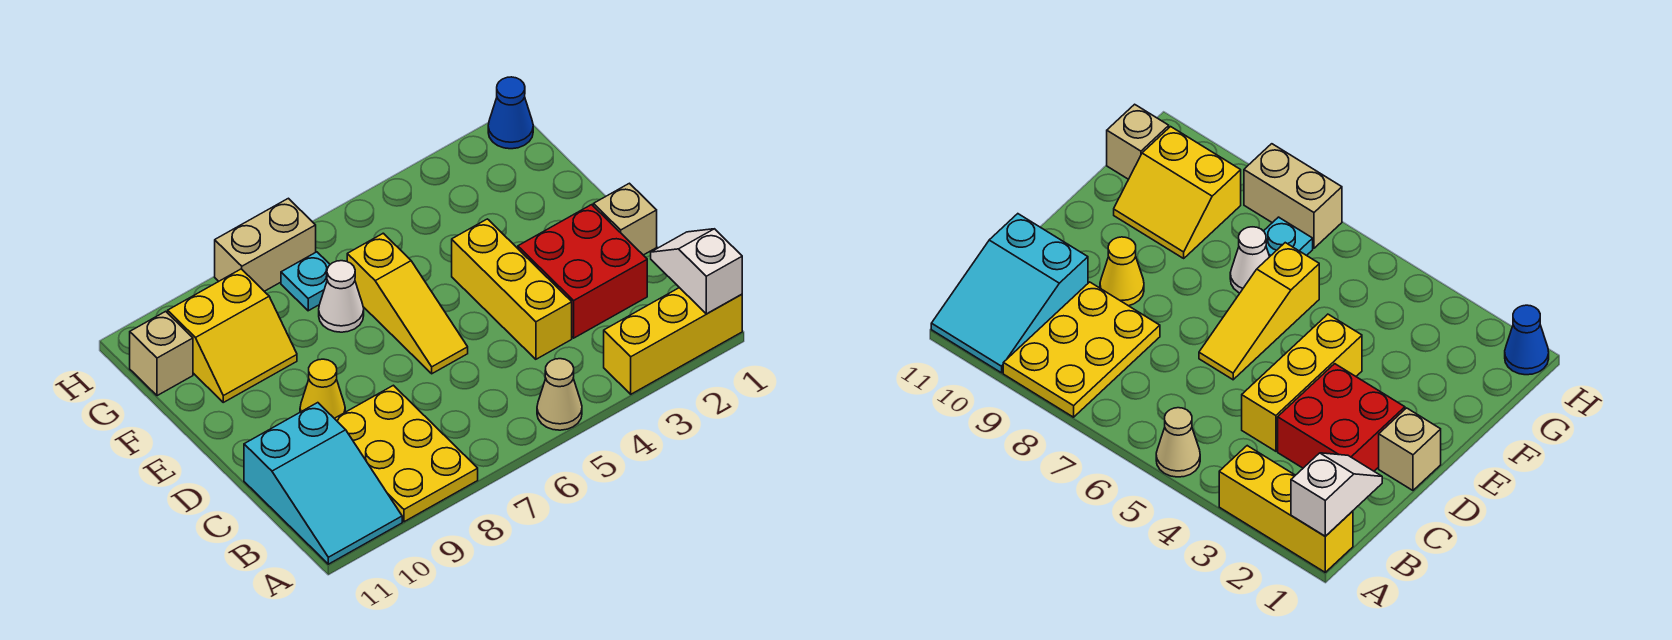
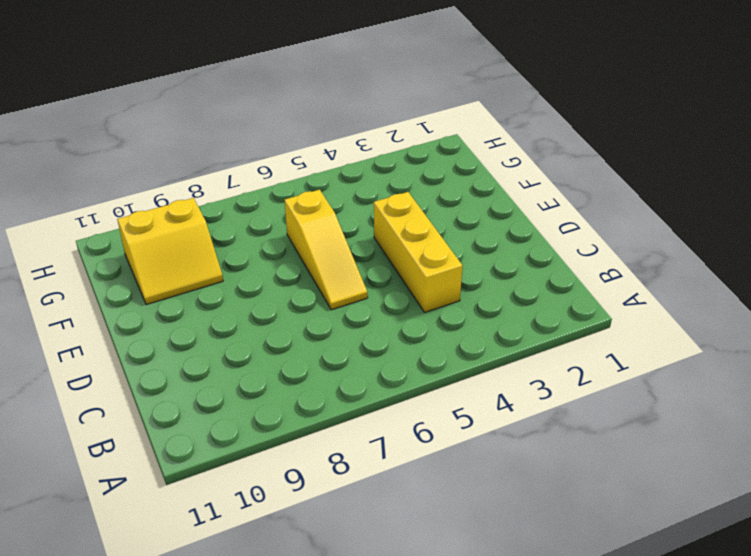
none -> yellow 1x3 brick [604,288,742,394]
none -> tan 1x1 cone [537,359,582,430]
none -> yellow 2x3 plate [334,385,478,522]

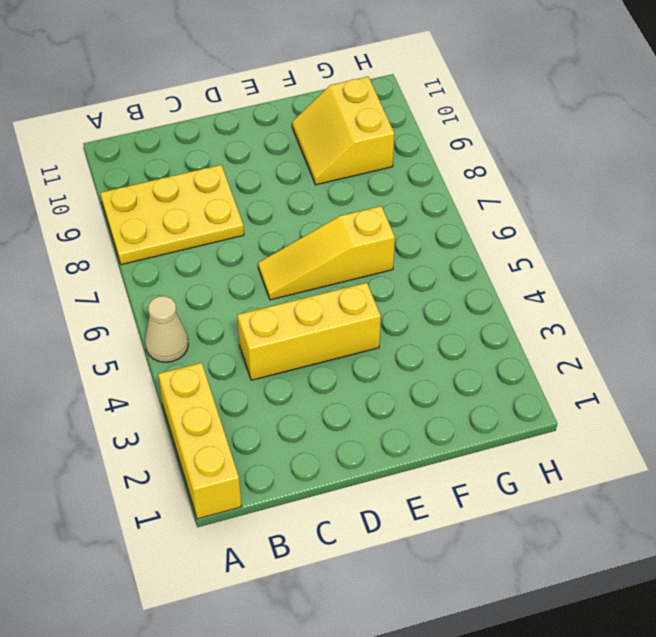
none -> cyan 2x3 slope [244,403,402,564]
none -> red 2x2 brick [518,205,647,338]
none -> tan 1x1 brick [593,183,657,255]

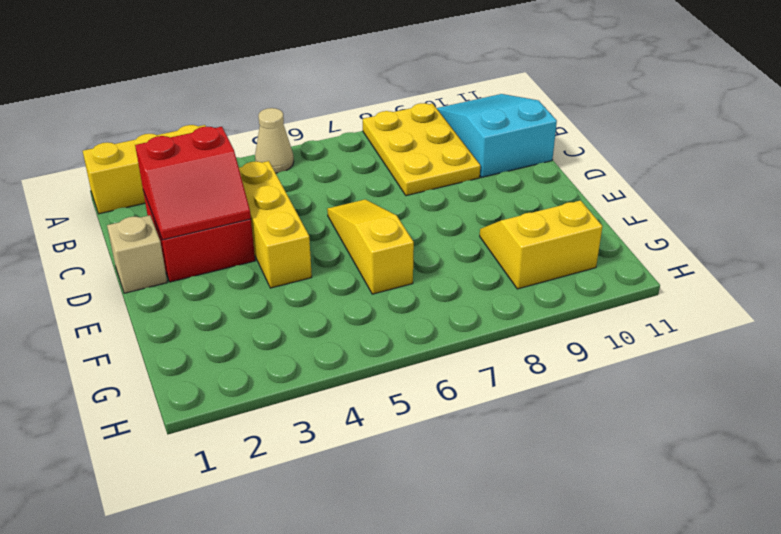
red 2x2 slope [135,127,251,240] -> none
none -> yellow 1x1 cone [300,359,345,418]
none -> white 1x1 cone [319,261,364,332]
none -> cyan 1x1 plate [281,252,330,311]

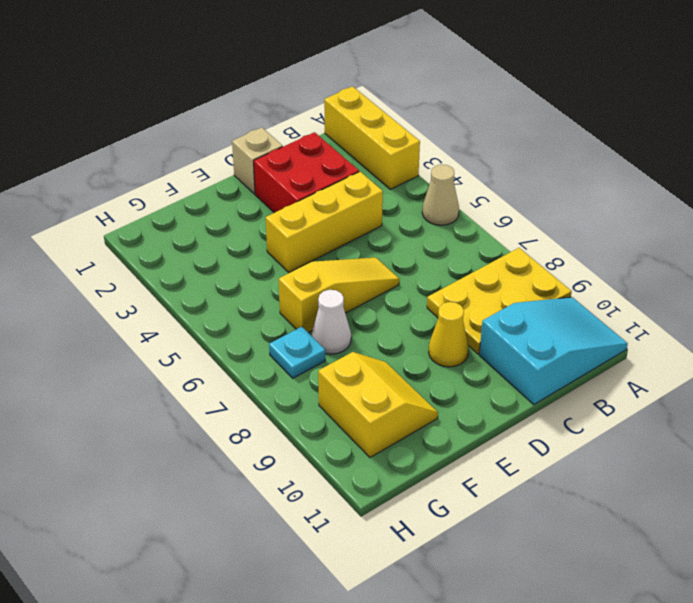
none -> tan 1x1 brick [130,311,193,396]
none -> blue 1x1 cone [488,77,533,149]
none -> tan 1x2 brick [215,198,316,291]

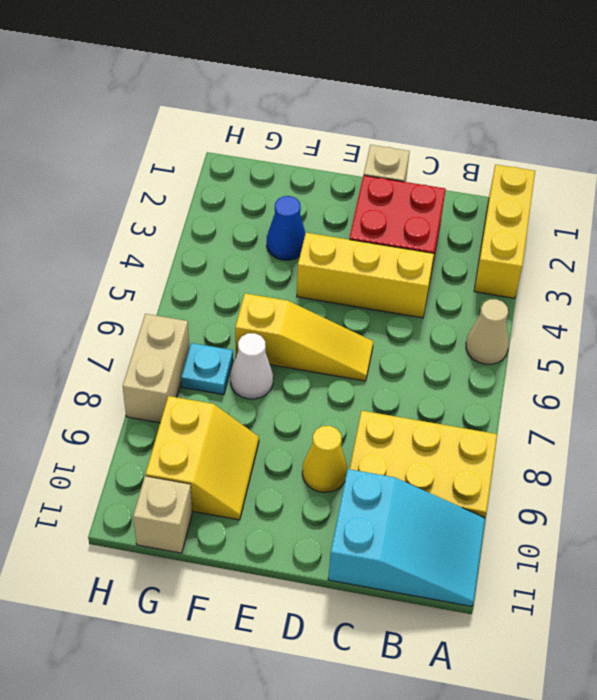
blue 1x1 cone [267,196,305,260] -> blue 1x1 cone moved to [488,77,533,149]
none -> white 1x2 slope [651,229,742,314]

